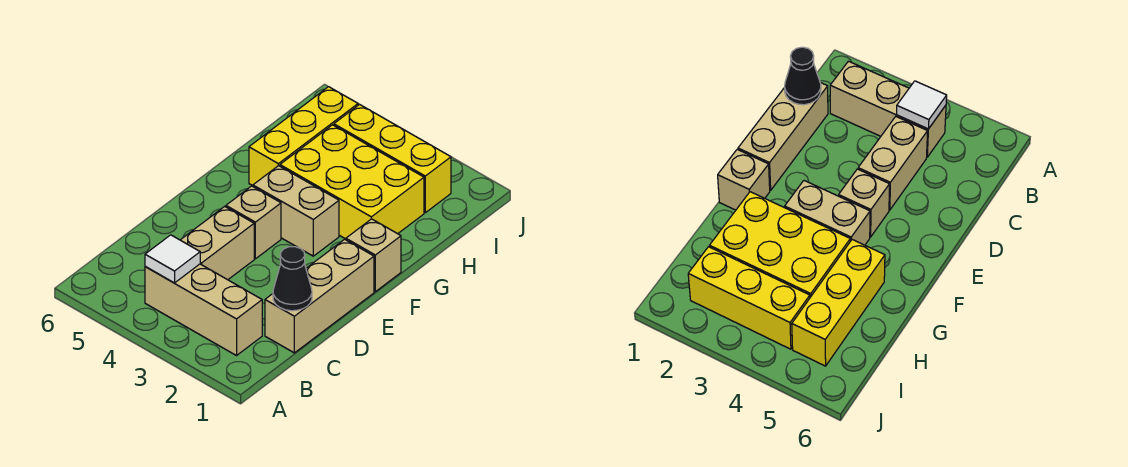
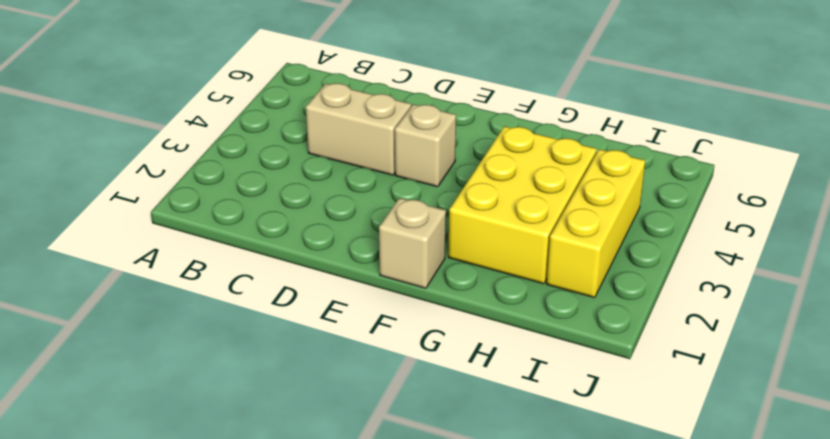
none -> tan 1x3 brick [145,264,262,356]
none -> tan 1x3 brick [265,239,374,353]

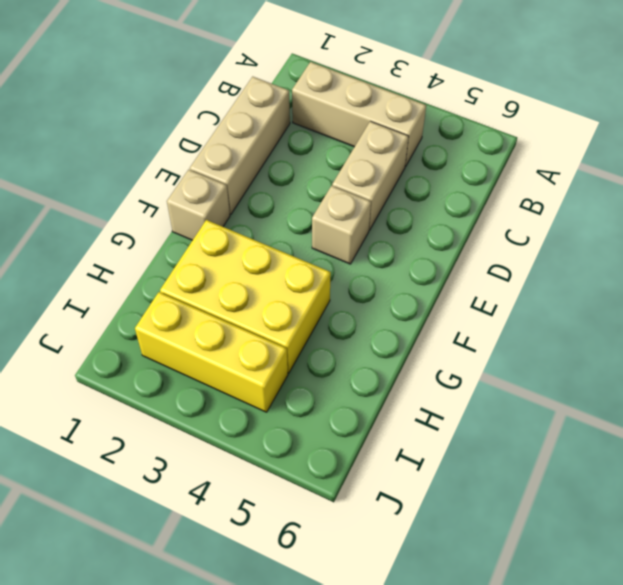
none -> tan 1x2 brick [253,166,339,256]
none -> yellow 1x3 brick [249,87,358,186]

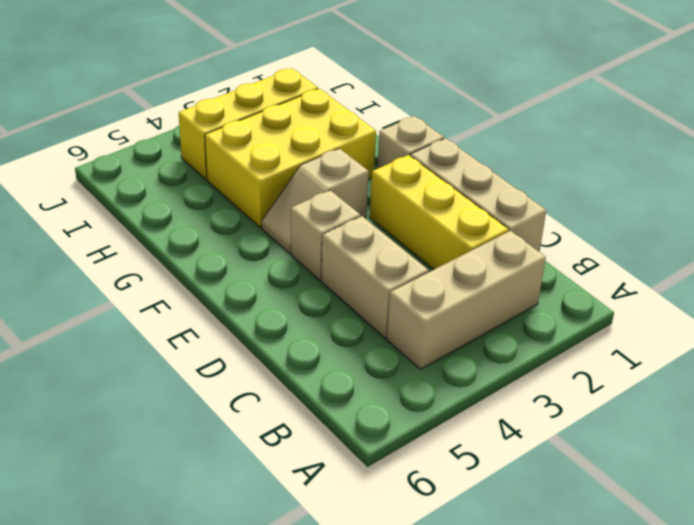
yellow 1x3 brick [370,155,509,269] -> yellow 1x3 brick moved to [249,87,358,186]
tan 1x2 slope [262,148,369,254] -> tan 1x2 brick [253,166,339,256]
none -> white 1x1 tile [145,235,200,283]
none -> black 1x1 cone [273,247,312,311]

